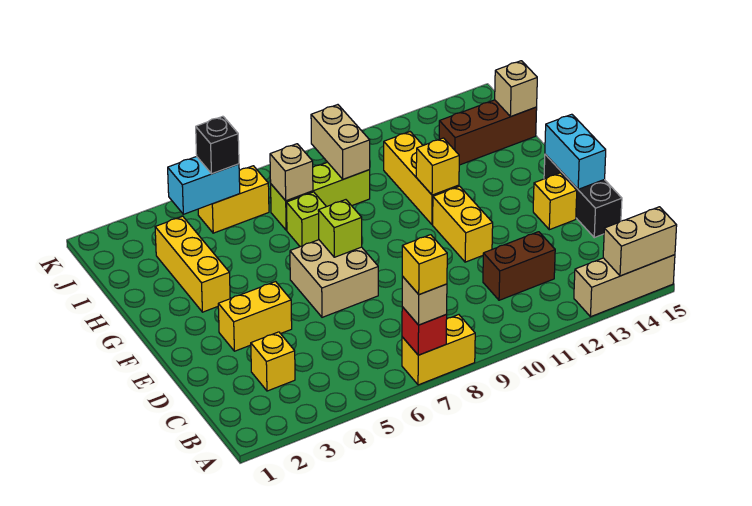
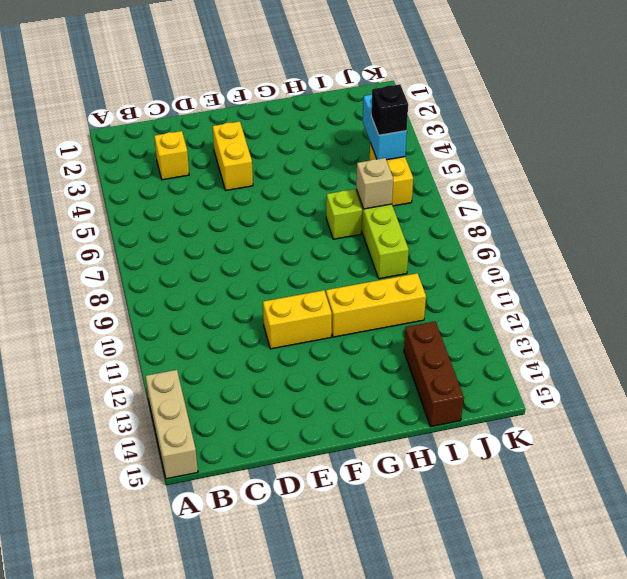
none -> yellow 1x2 brick [402,315,475,385]
none -> brown 1x2 brick [483,232,555,300]
none -> black 1x3 brick [544,154,622,238]

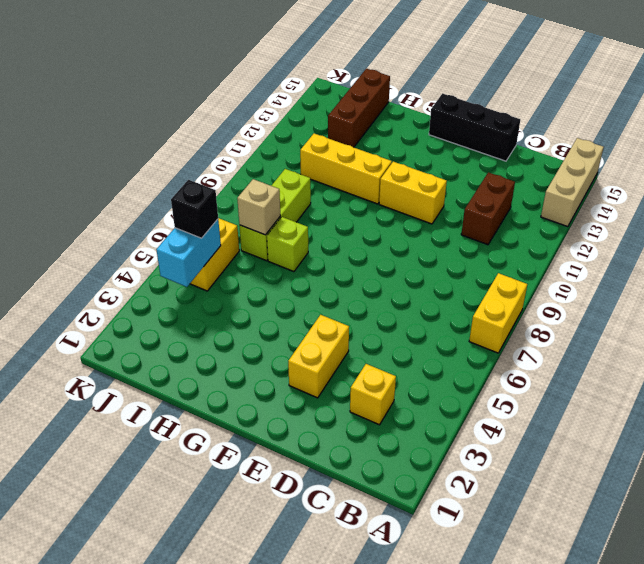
none -> tan 2x2 brick [290,240,378,317]
none -> yellow 1x1 brick [533,173,577,230]
none -> yellow 1x3 brick [155,216,230,312]

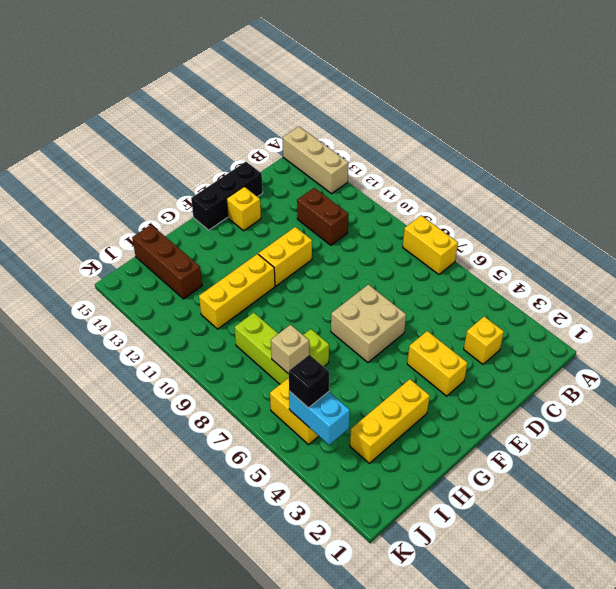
none -> red 1x1 brick [402,307,447,355]
none -> tan 1x2 brick [603,207,677,276]
none -> cyan 1x2 brick [545,114,606,189]

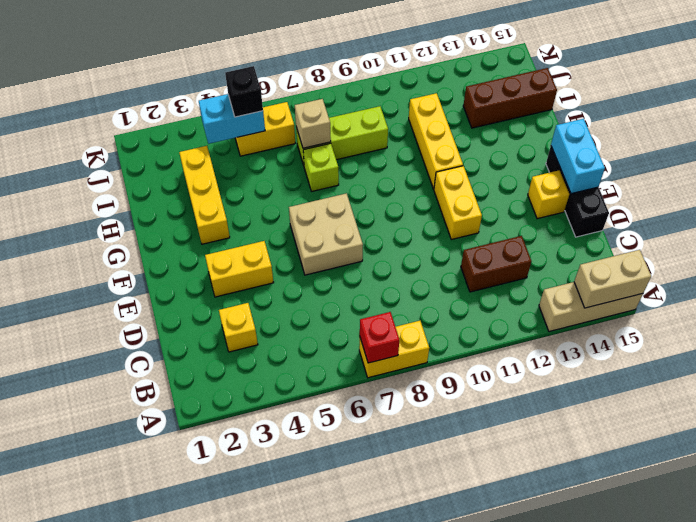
none -> lime 1x1 brick [318,200,362,257]
none -> yellow 1x1 brick [416,138,459,195]
none -> tan 1x2 brick [311,105,370,179]

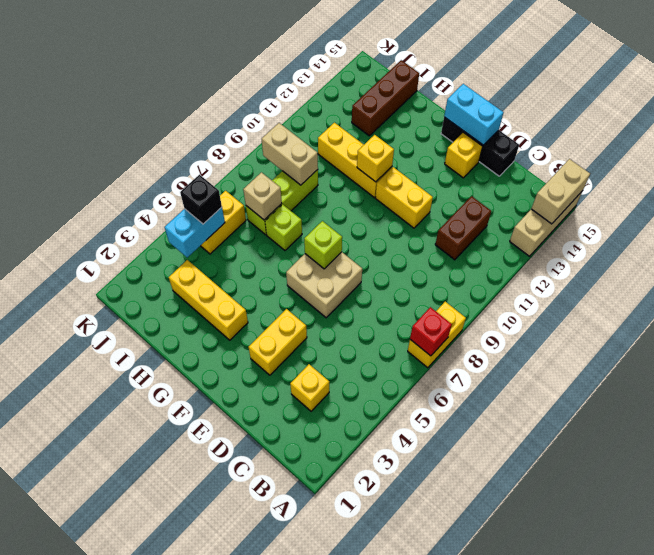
none -> tan 1x1 brick [495,61,537,117]
none -> tan 1x1 brick [402,276,447,325]
none -> yellow 1x1 brick [402,235,447,295]

